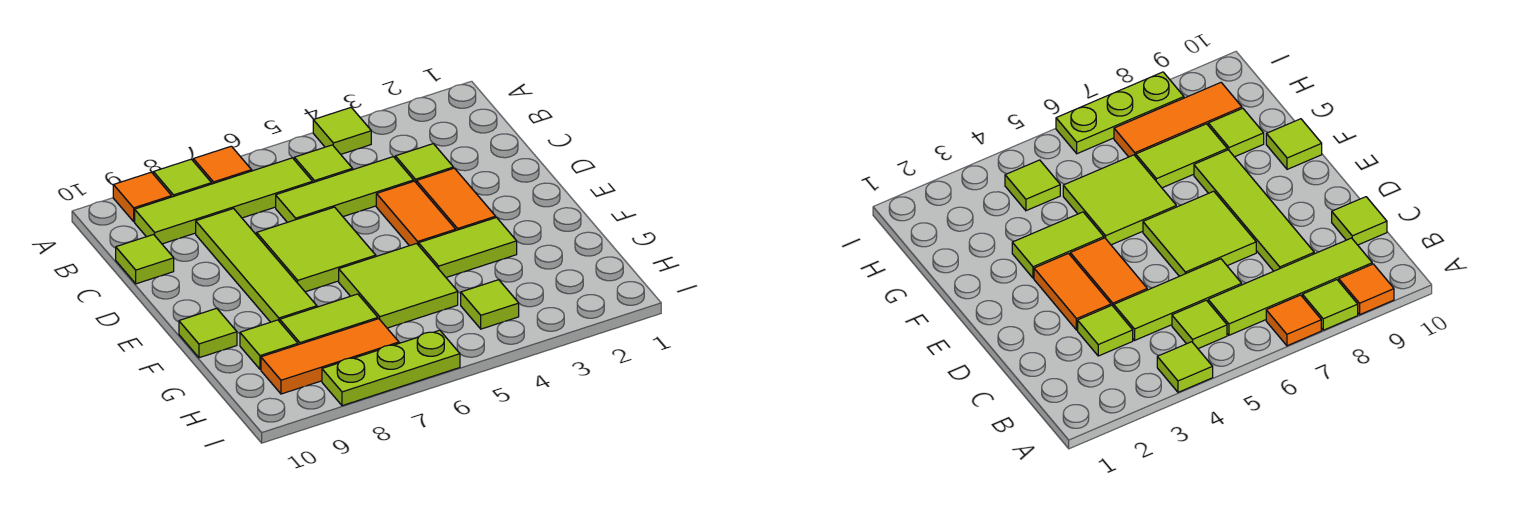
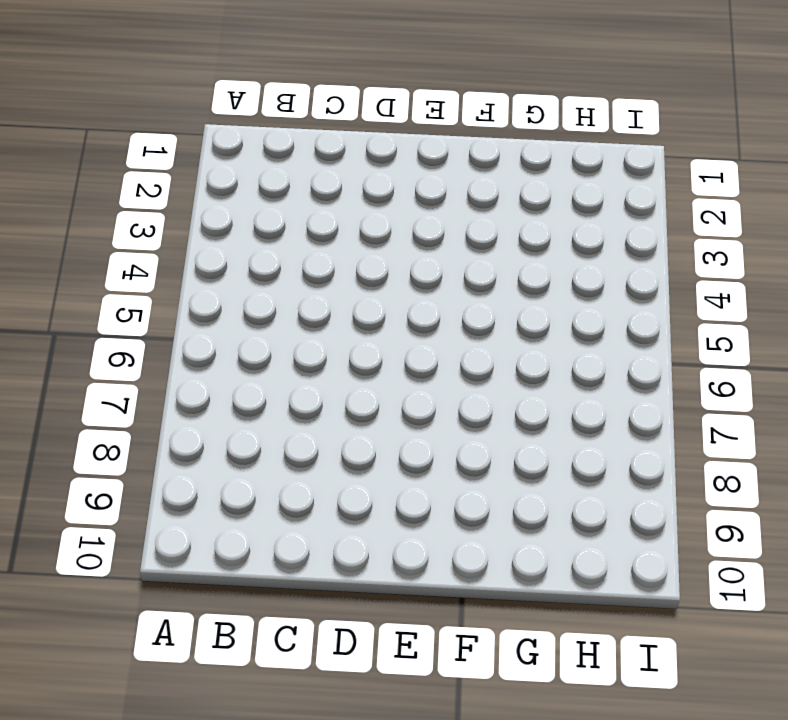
none -> lime 1x1 tile [313,108,371,154]
none -> orange 1x1 tile [193,146,252,184]
none -> lime 1x1 tile [153,159,212,197]

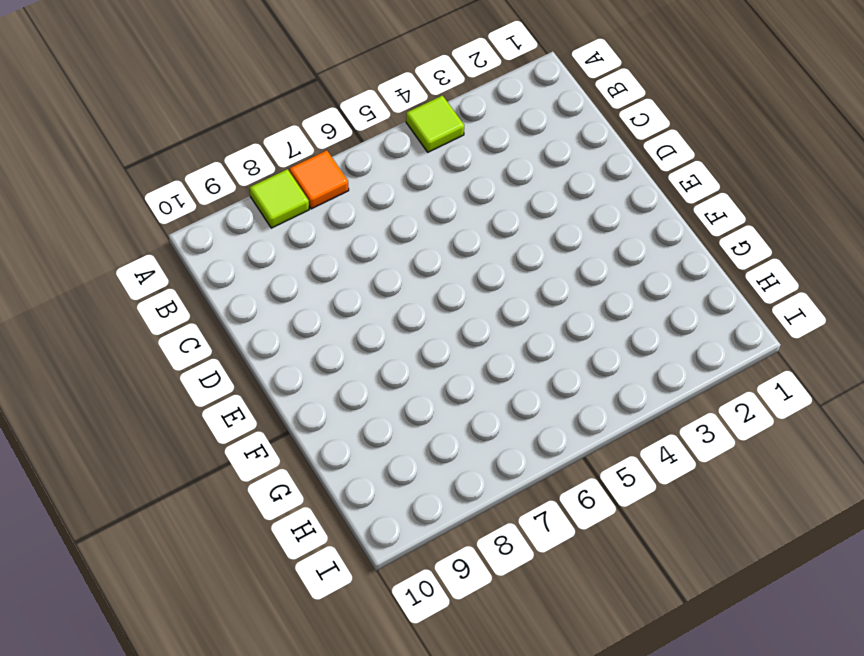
none -> orange 1x1 tile [113,172,172,221]
none -> lime 1x1 tile [294,145,352,183]
none -> lime 1x4 tile [135,158,313,244]

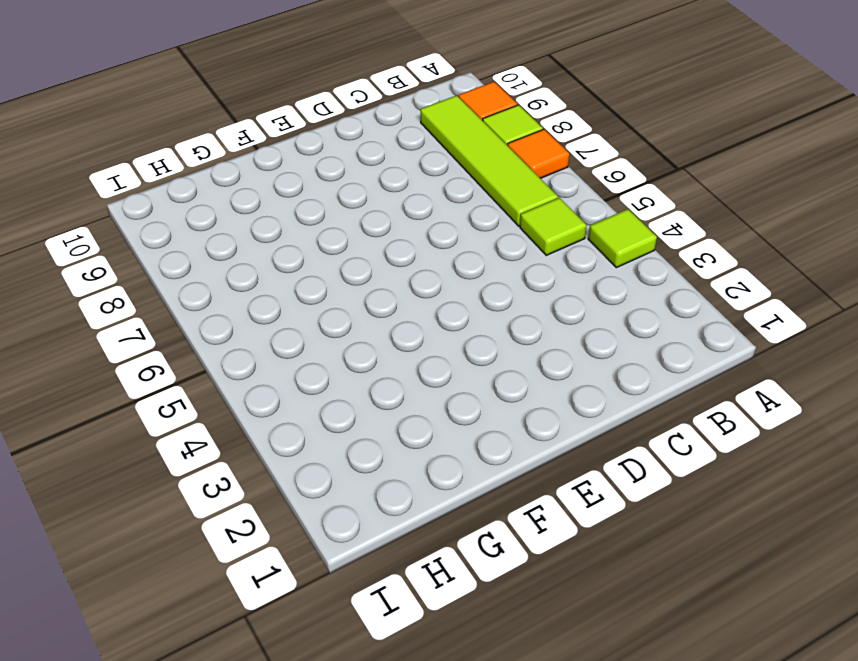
none -> lime 1x1 tile [395,144,453,182]
none -> lime 1x3 tile [276,157,414,222]
none -> lime 1x4 tile [196,209,317,322]

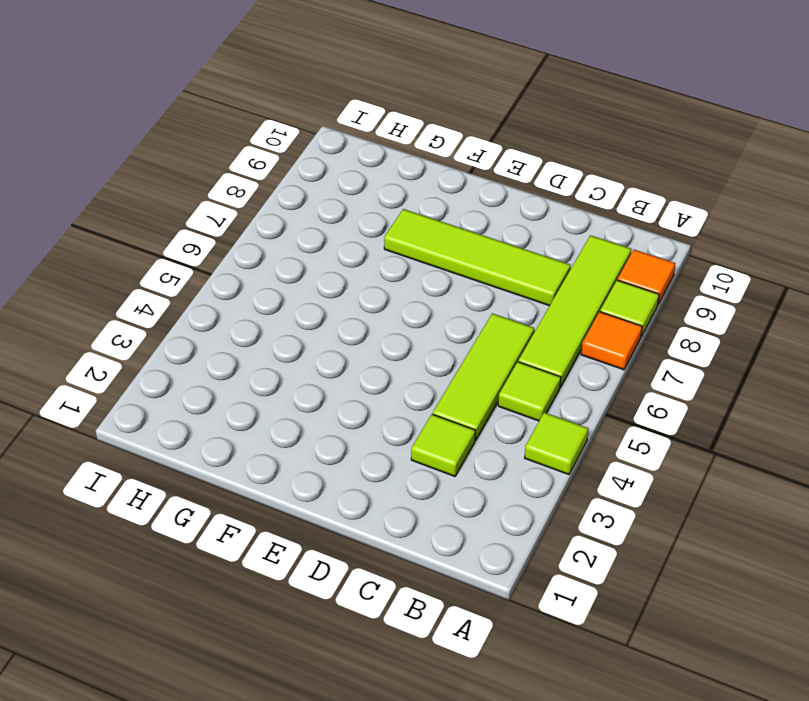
none -> lime 1x1 tile [116,235,174,284]
none -> orange 1x2 tile [416,168,496,230]
none -> orange 1x2 tile [376,181,456,246]

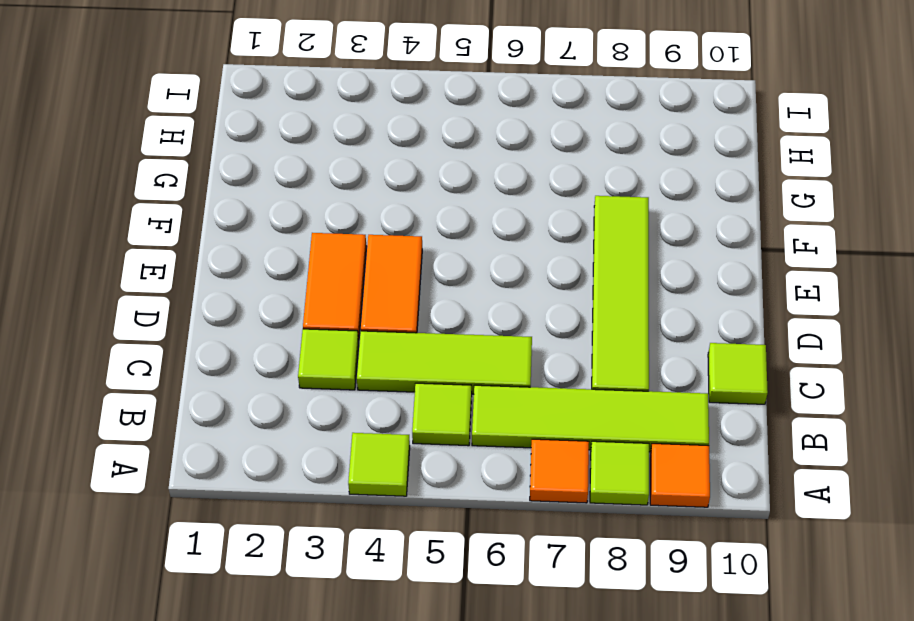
none -> lime 2x2 tile [257,207,376,292]
none -> lime 1x2 tile [419,217,517,277]
none -> lime 2x2 tile [339,244,458,328]

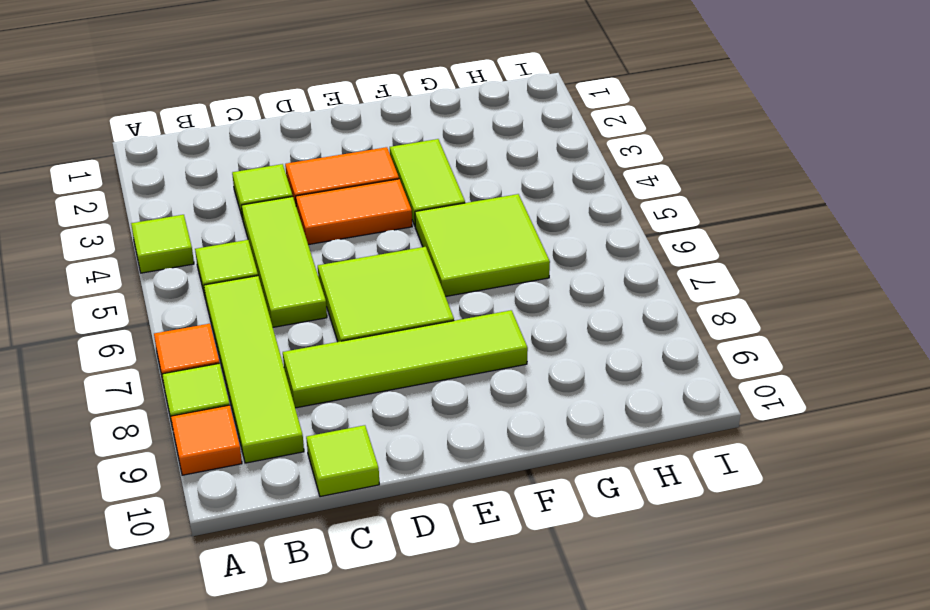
none -> lime 1x1 tile [179,308,237,358]
none -> lime 1x2 tile [280,294,378,345]
none -> lime 1x1 tile [240,320,298,369]

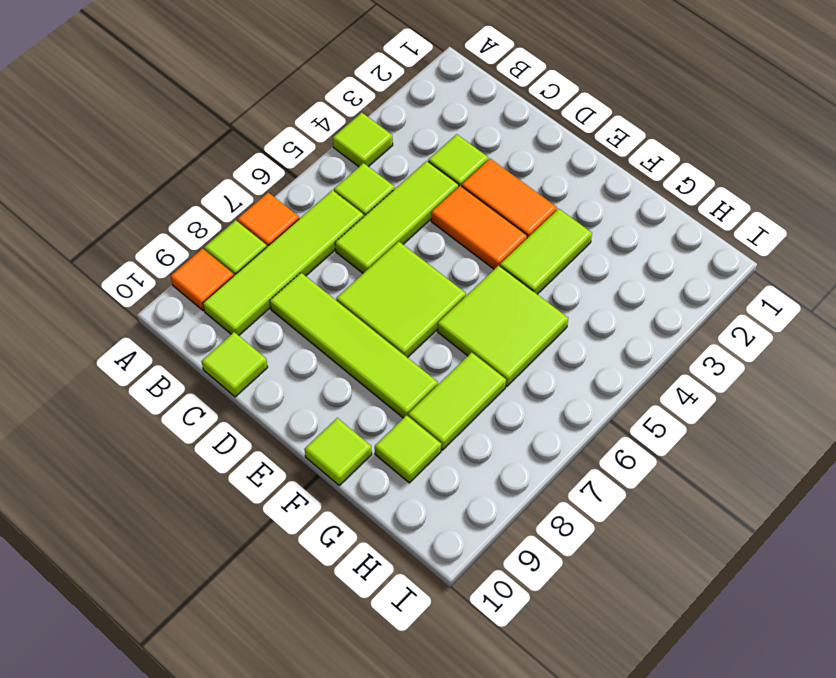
none -> lime 1x1 tile [461,280,519,329]
none -> orange 1x3 tile [261,319,399,394]
none -> lime 1x3 plate [322,330,460,406]

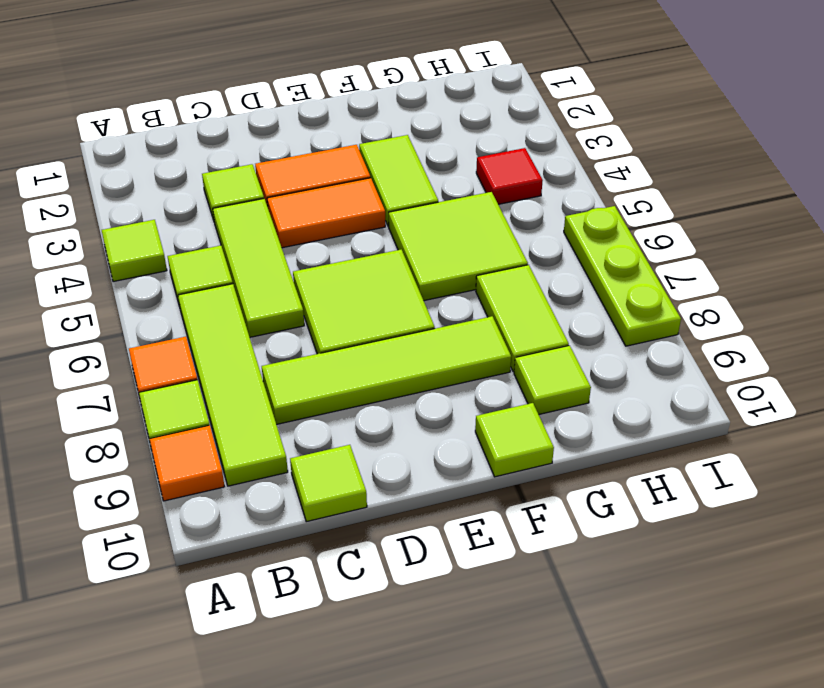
red 1x1 tile [476,148,543,204] -> lime 1x1 tile [461,280,519,329]
none -> orange 1x3 tile [261,319,399,394]

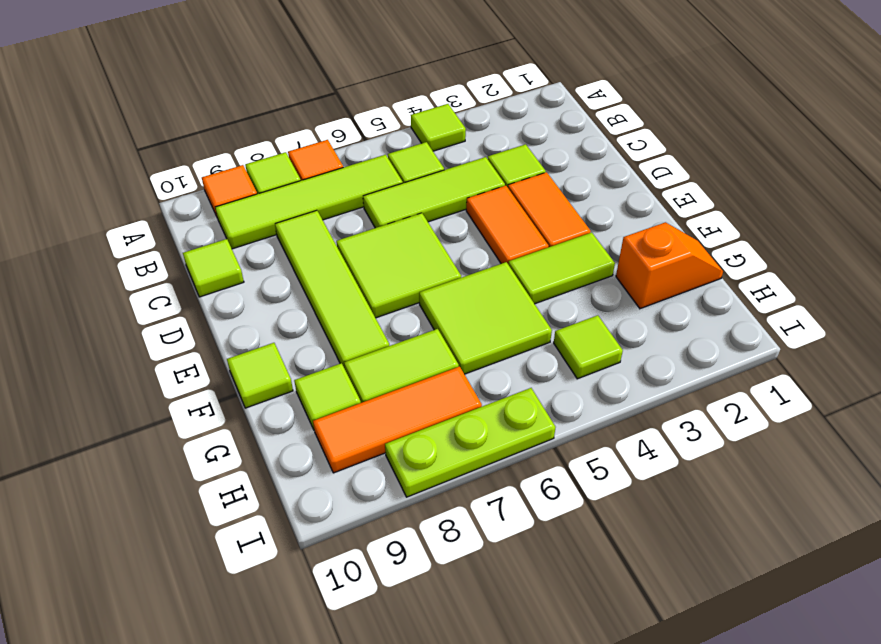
orange 1x2 slope [616,222,723,309] -> none

